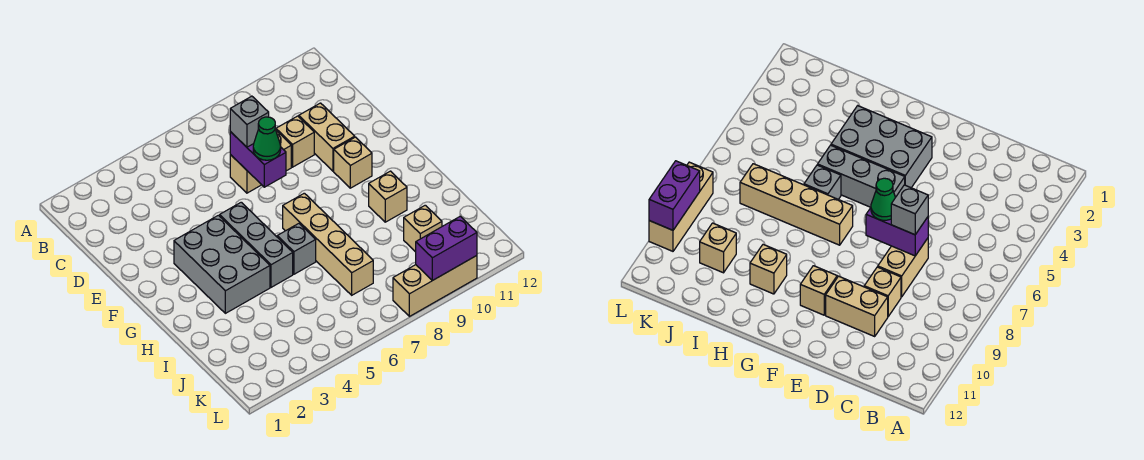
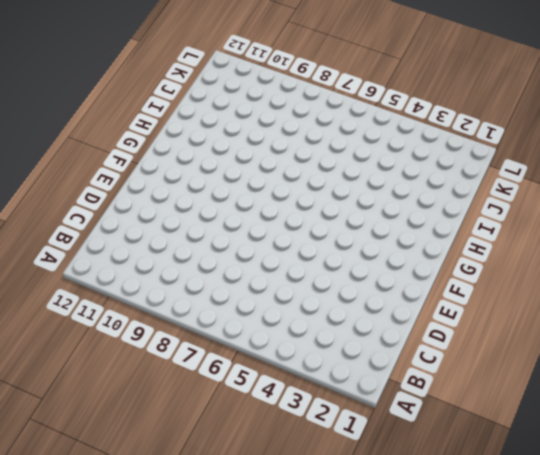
none -> tan 1x2 brick [230,131,291,193]
none -> tan 1x1 brick [276,116,314,167]
none -> tan 1x2 brick [299,103,355,171]

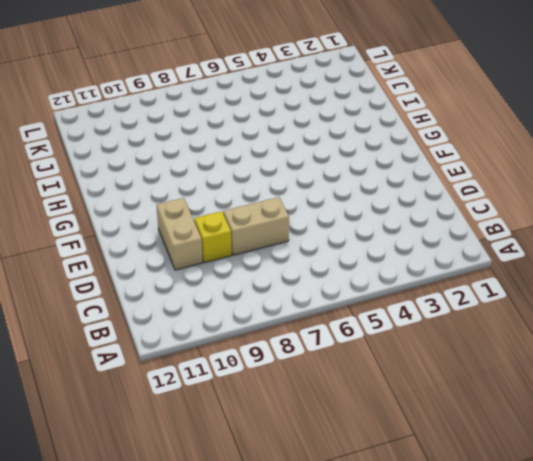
yellow 1x1 brick [194,211,232,263] -> tan 1x1 brick [276,116,314,167]
none -> grey 2x3 brick [174,215,270,313]
none -> grey 1x3 brick [220,202,293,287]
none -> tan 1x1 brick [334,137,372,188]

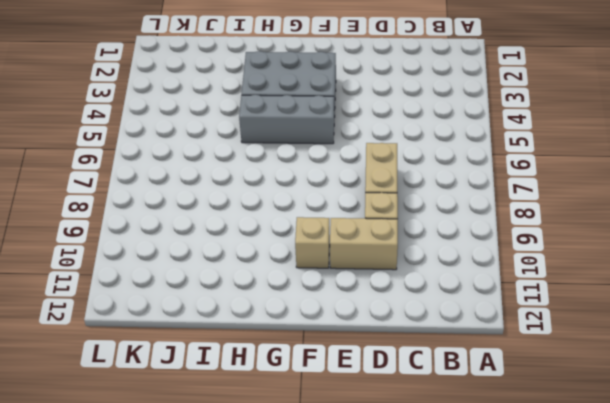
none -> tan 1x4 brick [283,193,373,295]
none -> grey 1x1 brick [277,224,316,274]
none -> tan 1x1 brick [369,171,407,222]

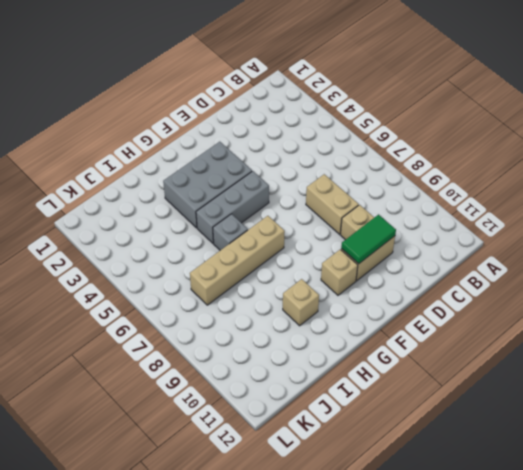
green 1x2 tile [341,215,396,264] -> none
none -> tan 1x1 brick [404,205,442,252]
none -> tan 1x3 brick [393,256,477,316]
none -> purple 1x2 brick [230,132,286,187]

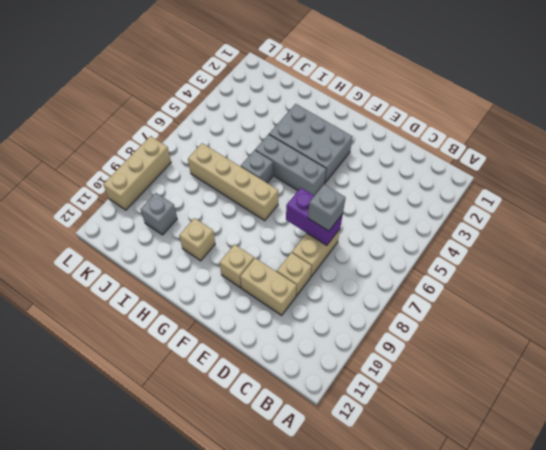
grey 1x1 brick [141,193,177,235] -> tan 1x1 brick [404,205,442,252]
none -> purple 1x2 brick [416,216,477,281]
none -> green 1x1 cone [253,117,281,160]

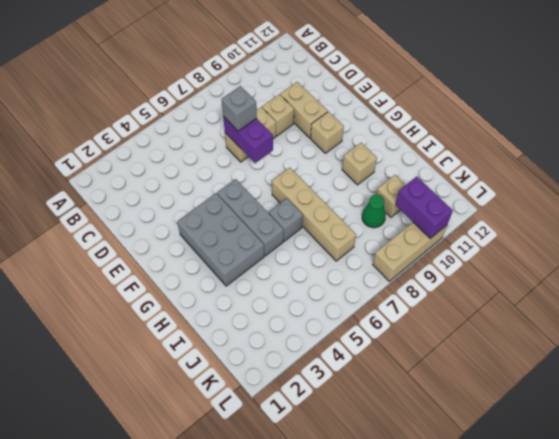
green 1x1 cone [362,195,386,228] -> green 1x1 cone moved to [253,117,281,160]
purple 1x2 brick [395,176,453,239] -> purple 1x2 brick turned to [416,216,477,281]

